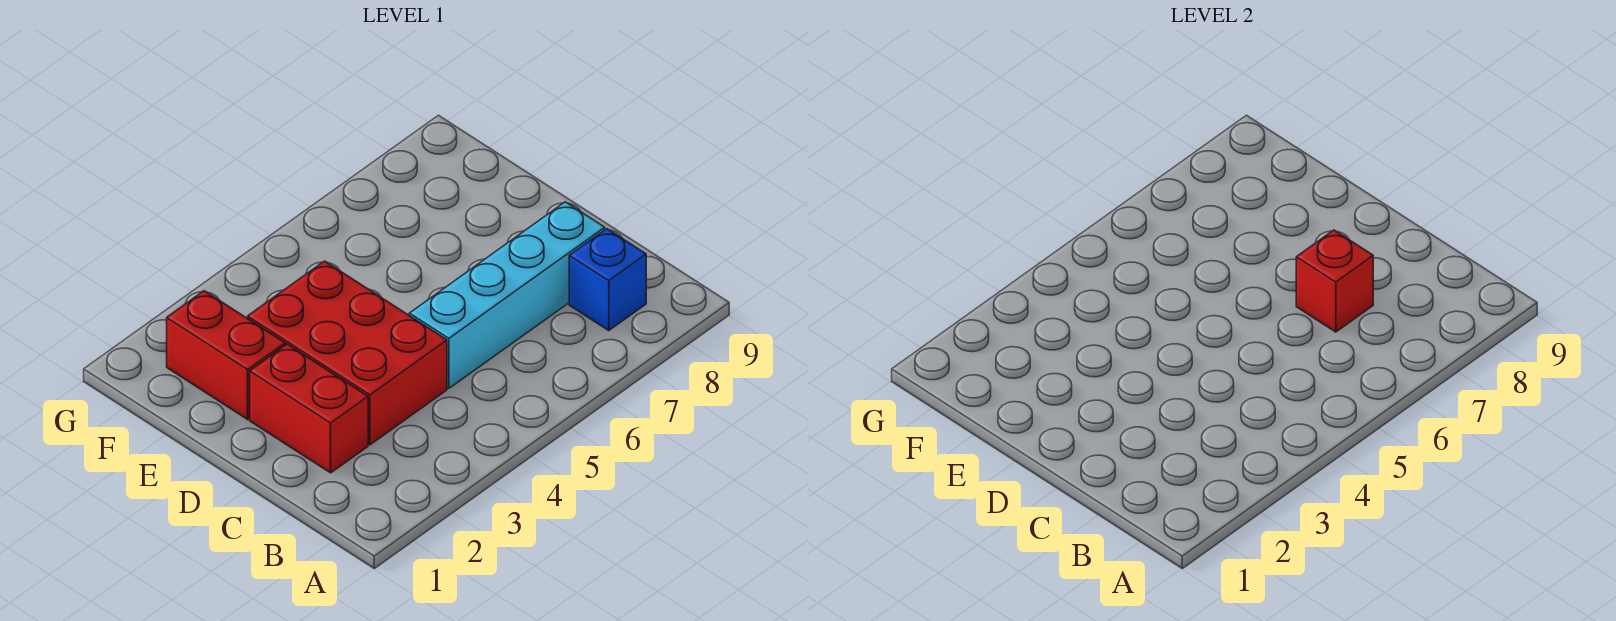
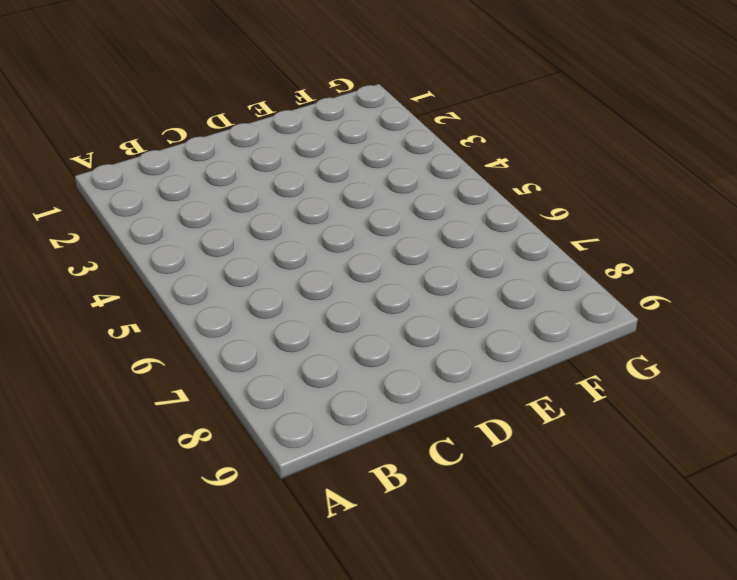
none -> blue 1x1 brick [569,229,646,331]
none -> red 1x2 brick [250,344,368,473]

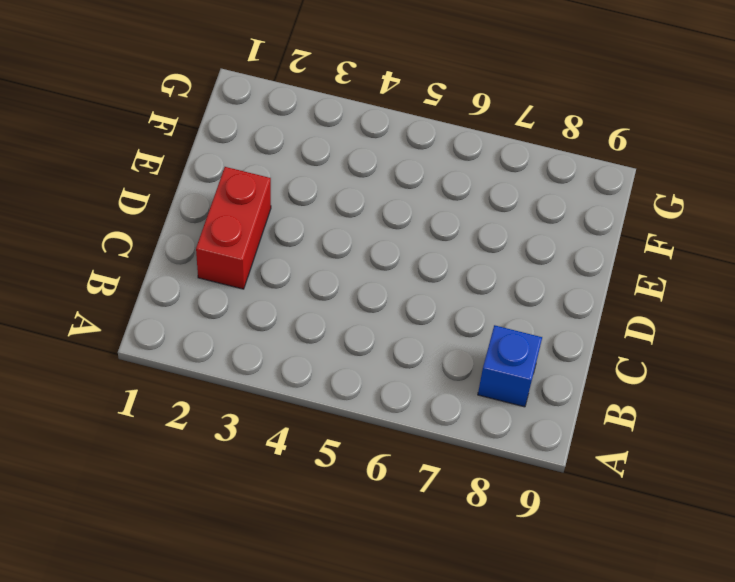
none -> red 2x3 brick [248,261,447,445]
none -> cyan 1x4 brick [409,202,605,388]

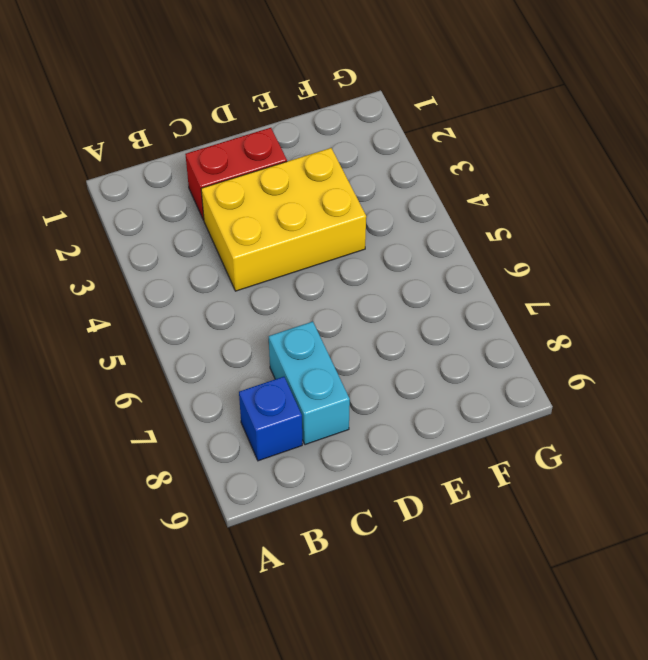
yellow 2x3 brick [201,148,366,291] -> red 2x3 brick [248,261,447,445]
cyan 1x2 brick [269,322,350,445] -> cyan 1x4 brick [409,202,605,388]
none -> red 1x2 brick [167,291,285,419]
none -> red 1x1 brick [1296,230,1373,332]

